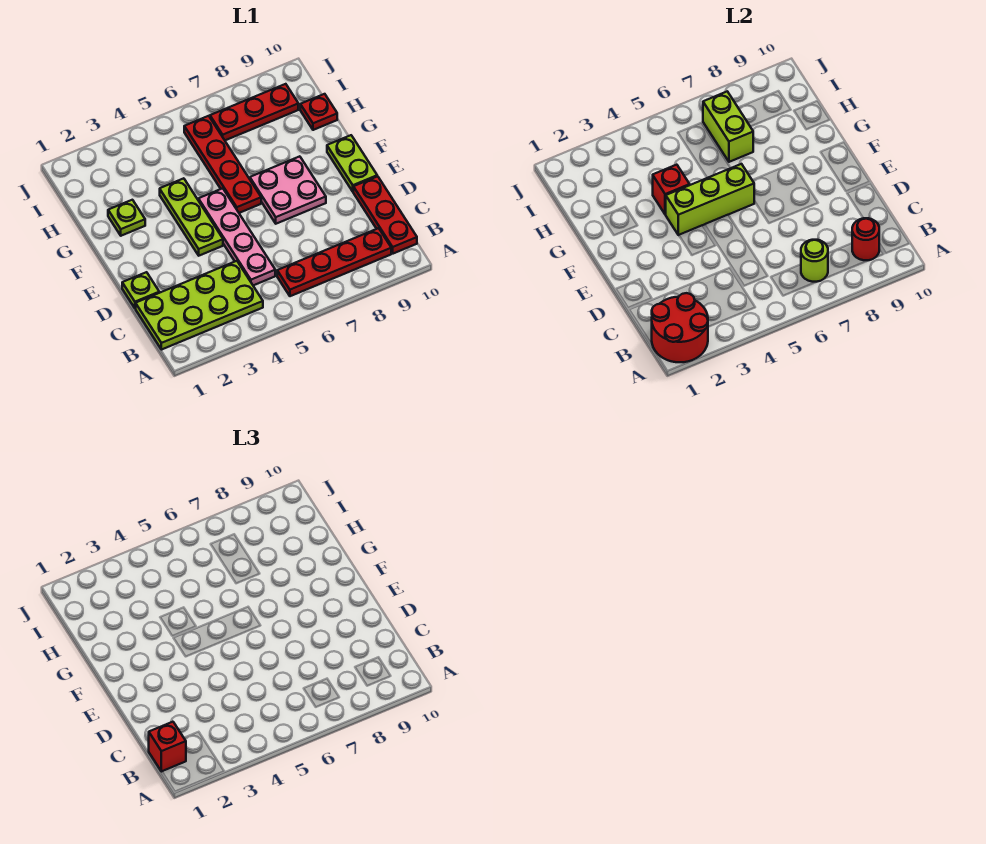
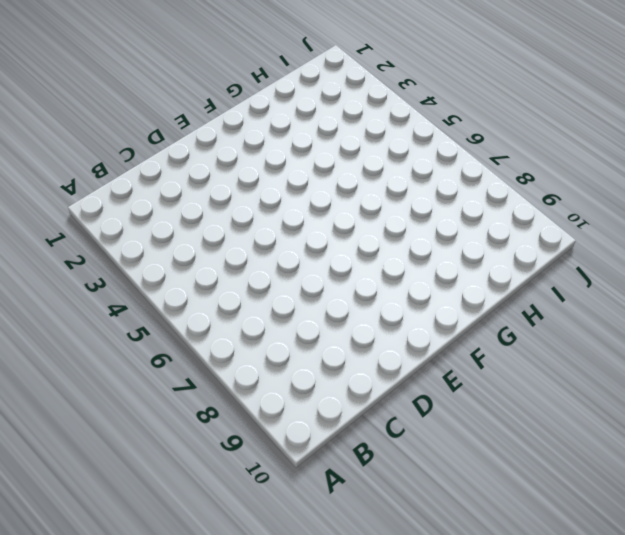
none -> lime 2x4 plate [136,261,263,350]
none -> red 1x4 plate [277,228,391,296]
none -> red 1x3 plate [353,176,417,254]

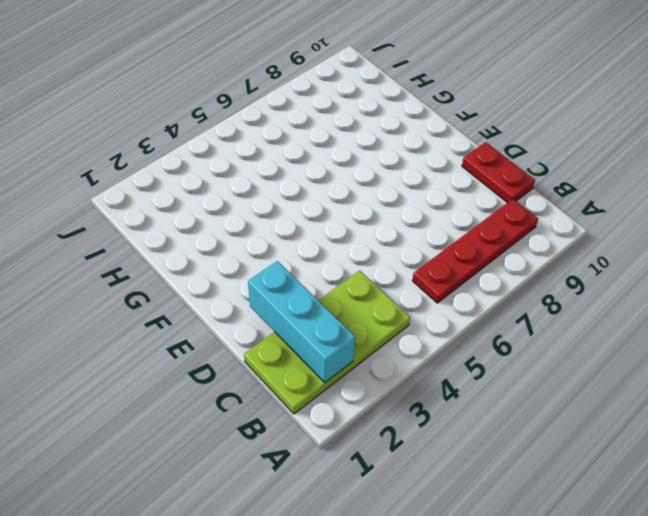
cyan 1x3 brick [248,261,355,383] -> red 2x2 round brick [652,293,708,362]
red 1x2 plate [462,142,535,203] -> red 1x3 plate [353,176,417,254]
none -> pink 1x4 plate [198,188,275,285]
none -> lime 1x1 plate [122,272,159,308]
none -> lime 1x3 plate [160,178,223,256]

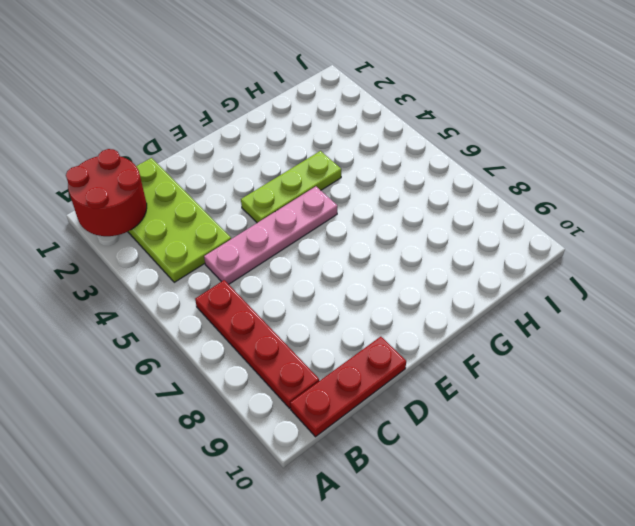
none -> lime 1x1 plate [122,272,159,308]
none -> pink 2x2 plate [250,156,326,224]
none -> lime 1x2 plate [327,135,377,191]

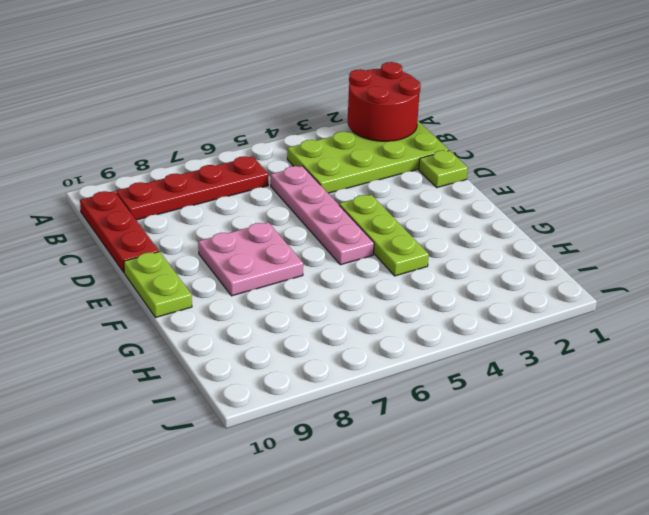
none -> red 1x4 plate [184,116,261,213]
none -> lime 1x1 plate [108,200,145,236]
none -> red 1x1 plate [300,94,337,130]

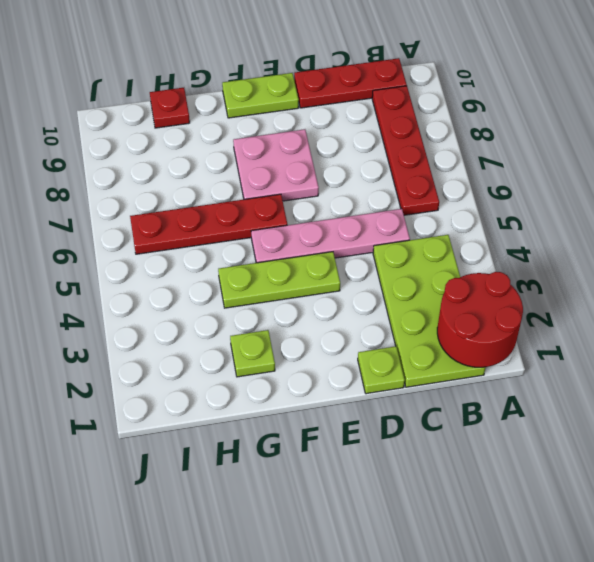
none -> red 1x3 plate [210,84,298,140]
none -> lime 1x1 round brick [801,240,828,282]
none -> red 1x1 round brick [852,218,879,260]

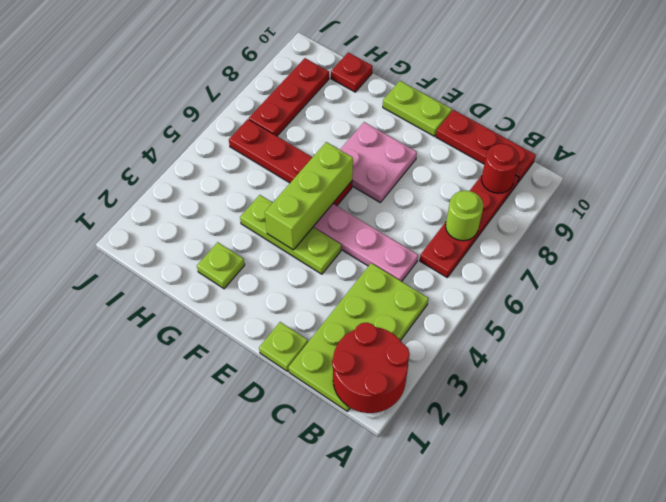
none -> red 1x1 brick [653,165,690,215]
none -> lime 1x2 brick [703,91,753,162]
none -> red 1x1 brick [149,722,186,772]

